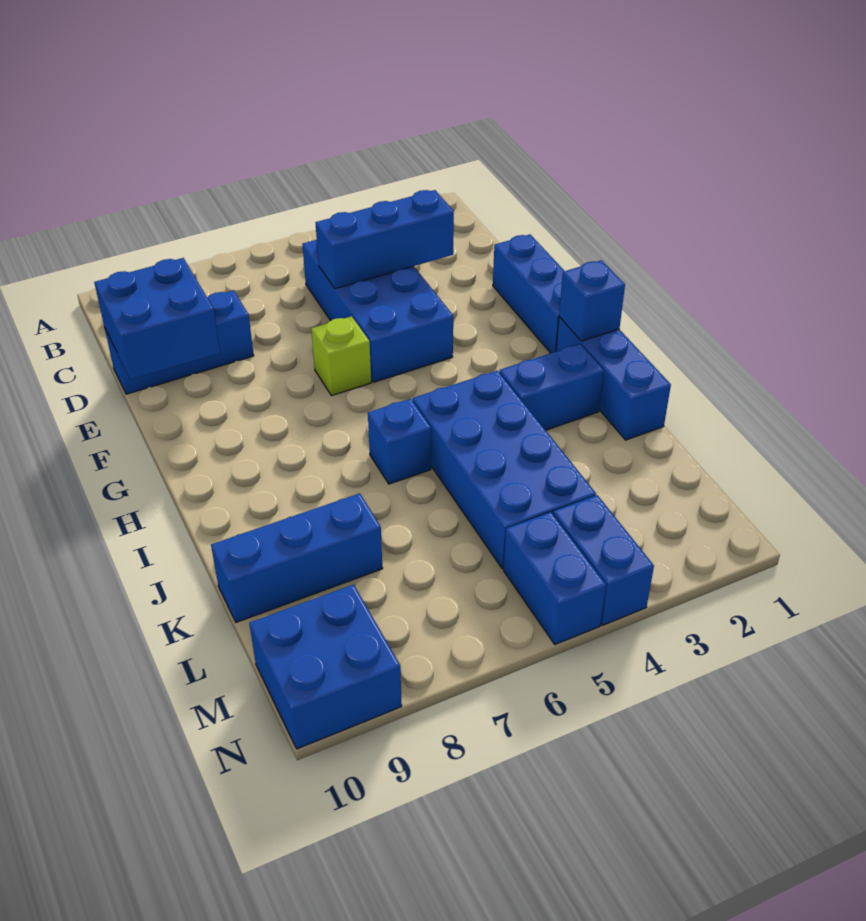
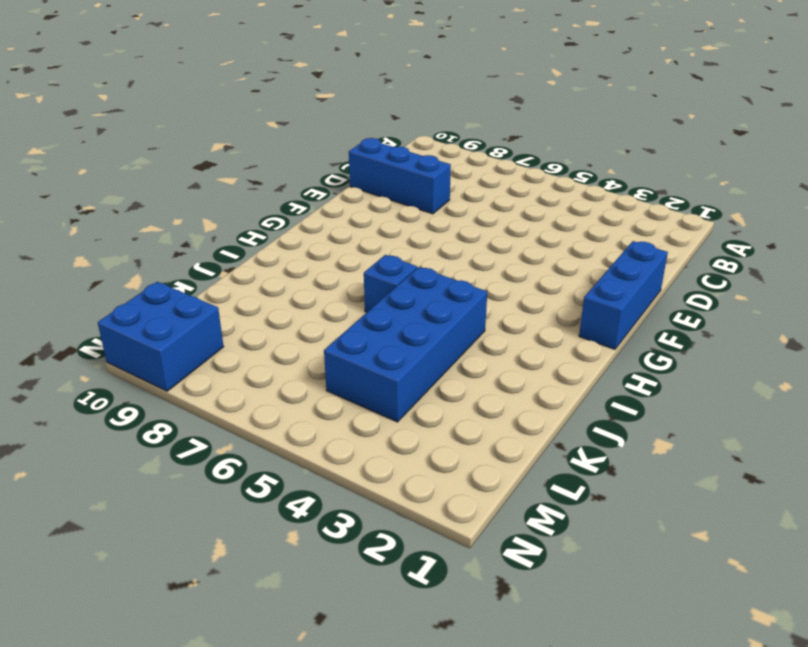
none -> blue 2x4 brick [302,240,453,382]
none -> lime 1x1 brick [311,316,371,396]
none -> blue 1x3 brick [556,317,671,440]

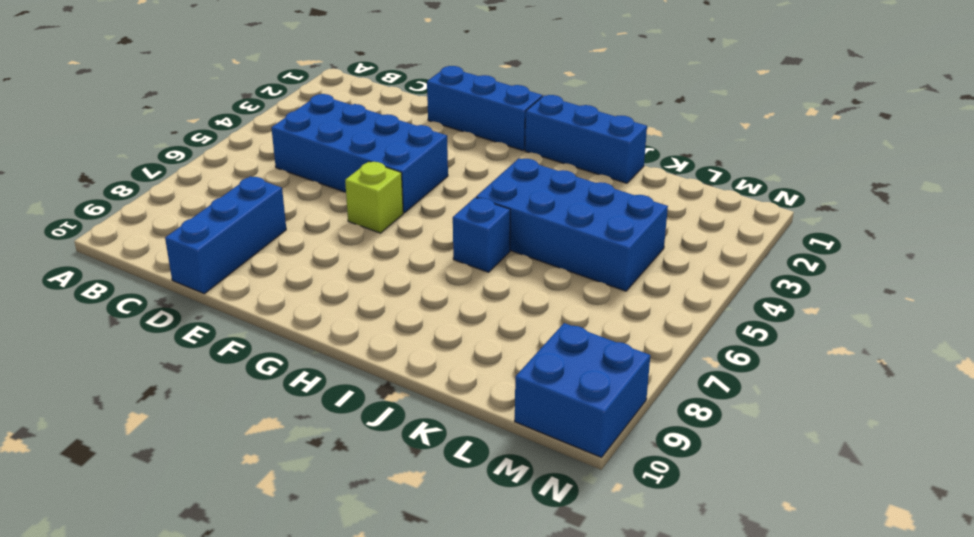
none -> blue 1x2 brick [499,344,604,430]
none -> blue 1x3 brick [211,493,383,622]
none -> blue 1x2 brick [553,495,654,625]

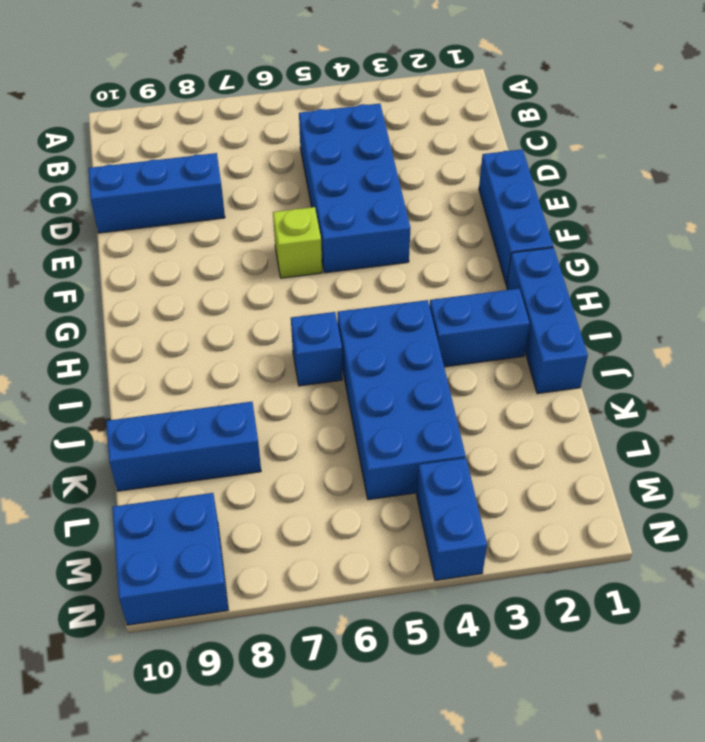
none -> blue 1x2 brick [504,512,606,644]
none -> blue 1x3 brick [316,190,454,289]
none -> blue 2x2 brick [94,258,220,380]

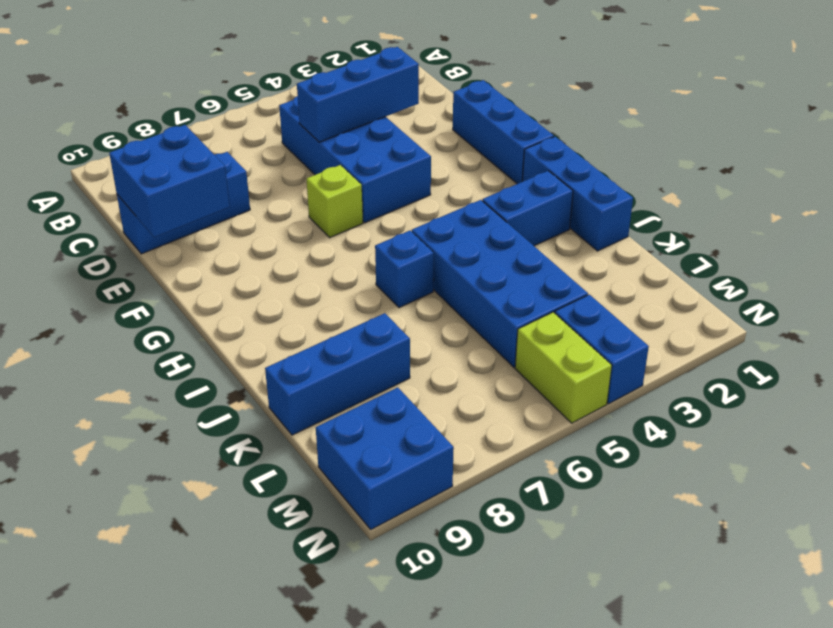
lime 1x2 brick [515,312,612,423] -> blue 1x2 brick [504,512,606,644]
none -> blue 1x1 brick [559,260,625,341]

